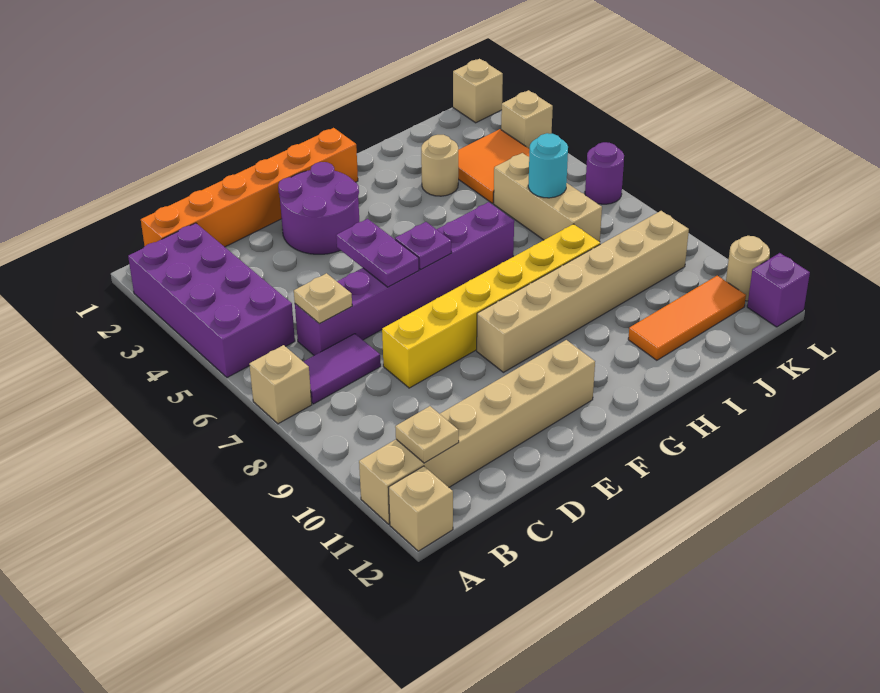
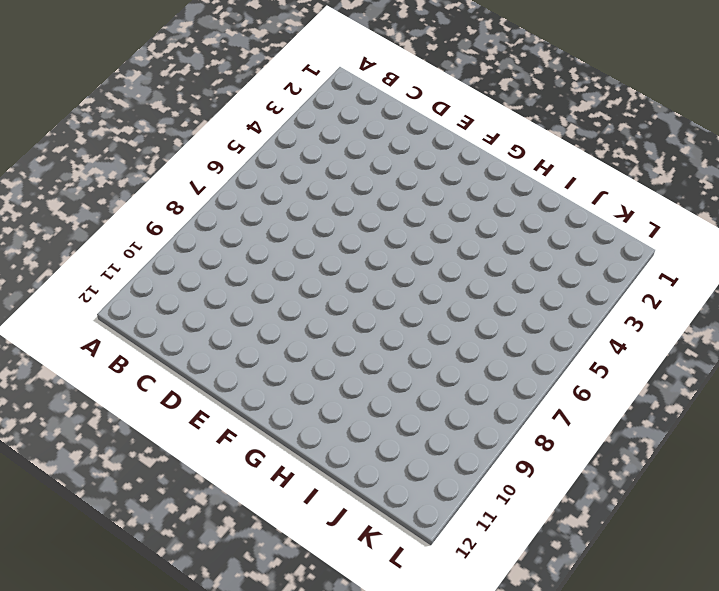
none -> purple 2x4 brick [128,223,295,378]
none -> tan 1x1 brick [249,345,312,424]
none -> tan 1x6 brick [359,340,595,524]

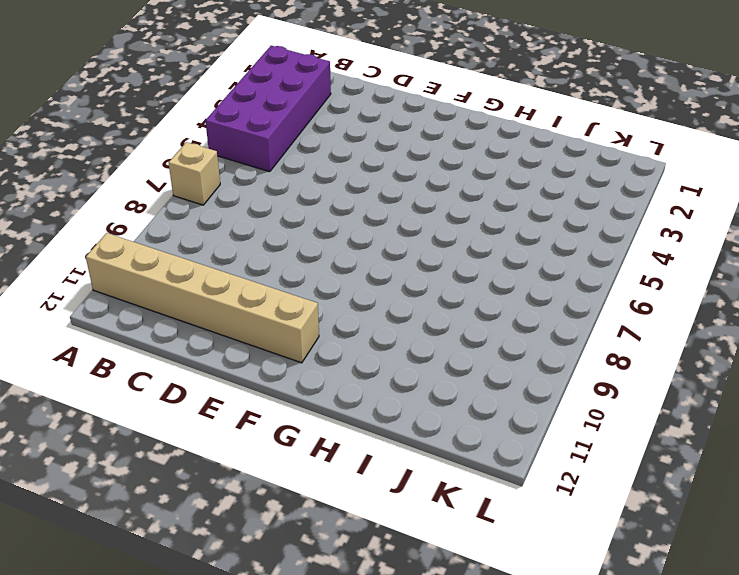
none -> tan 1x1 brick [389,466,453,551]
none -> orange 1x6 brick [141,128,358,247]
none -> purple 1x2 tile [303,334,381,404]

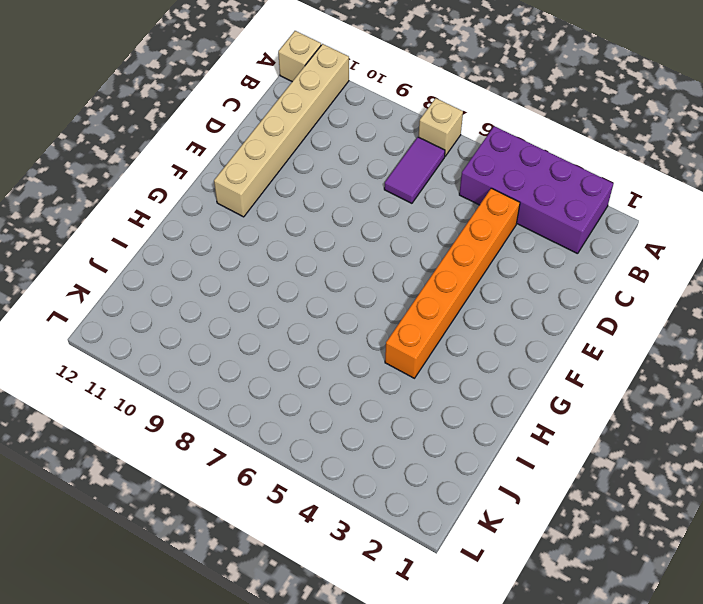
orange 1x6 brick [385,188,520,378] -> orange 1x6 brick moved to [141,128,358,247]
none -> purple 1x6 brick [295,202,514,355]
none -> yellow 1x6 brick [382,224,600,388]
none -> purple 2x2 round brick [278,162,359,254]

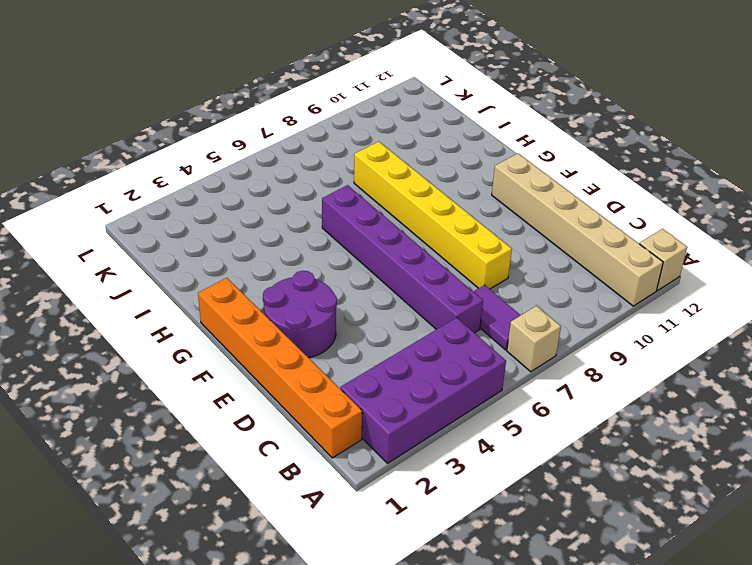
none -> tan 1x6 brick [477,211,689,372]
none -> tan 1x1 round brick [421,135,458,196]
none -> orange 1x3 tile [628,276,746,360]

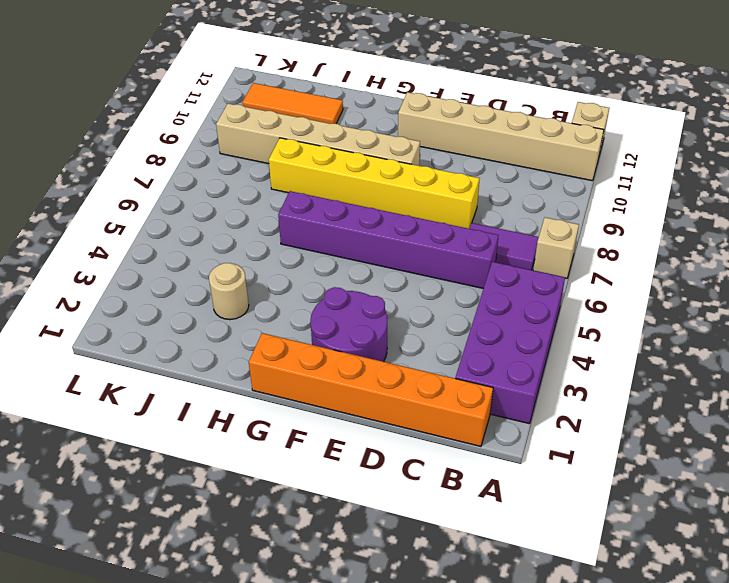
none -> orange 2x2 tile [458,129,530,203]
none -> tan 1x3 brick [494,153,602,242]
none -> tan 1x1 brick [453,59,503,123]

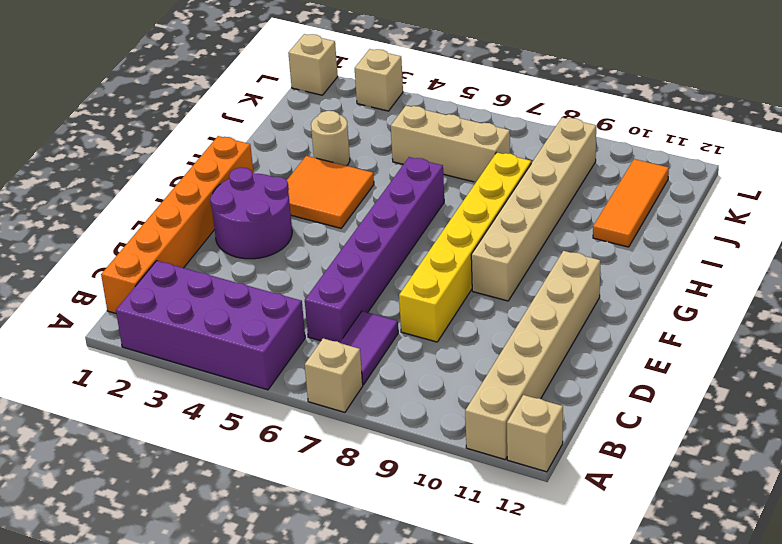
orange 2x2 tile [287,156,374,228] -> orange 2x2 tile moved to [458,129,530,203]
none -> purple 1x1 round brick [585,142,624,204]
none -> tan 1x1 round brick [726,236,770,301]
none -> purple 1x1 brick [747,253,810,327]

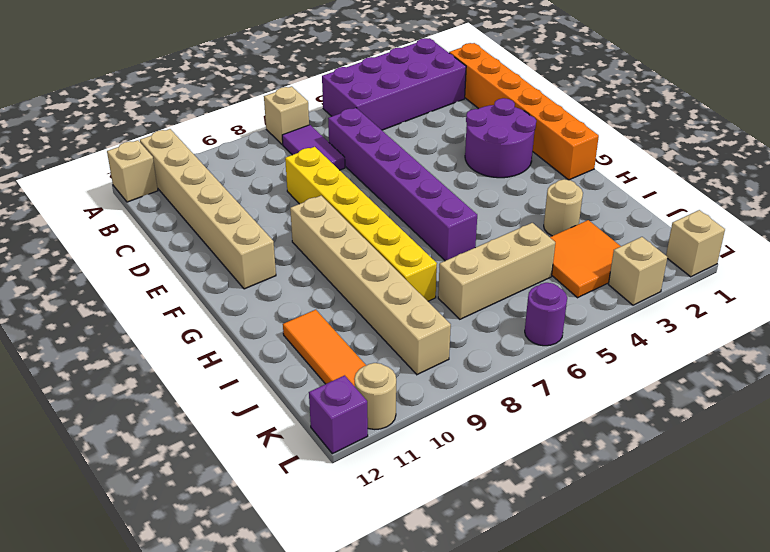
none -> tan 1x1 plate [395,406,459,463]
none -> tan 1x1 plate [294,273,352,324]
none -> purple 1x2 plate [336,219,419,287]

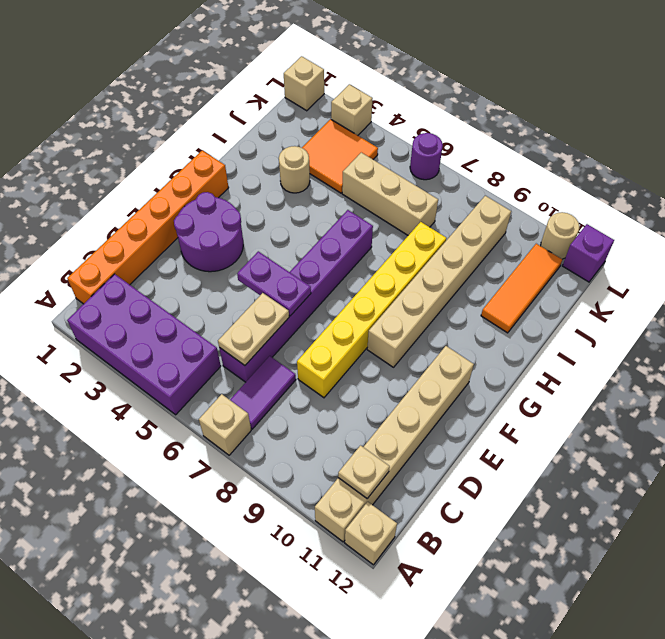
tan 1x2 plate [218,293,289,365] -> tan 1x1 plate [294,273,352,324]
none -> purple 1x1 plate [395,222,451,269]
none -> cyan 1x1 round brick [528,133,568,198]

